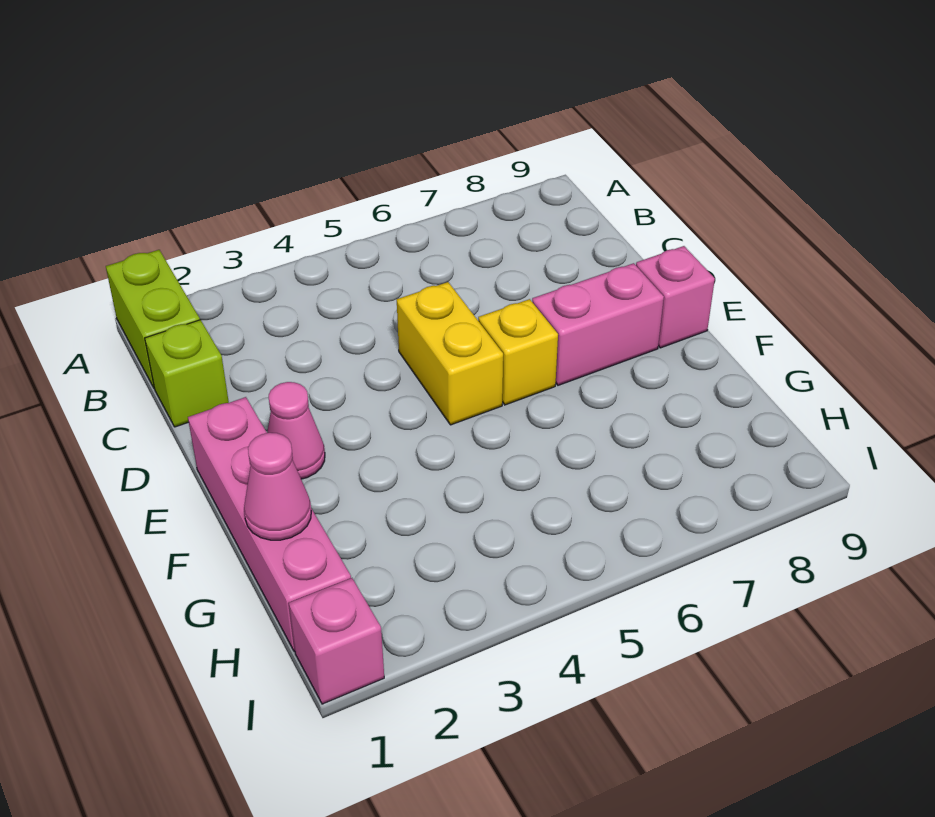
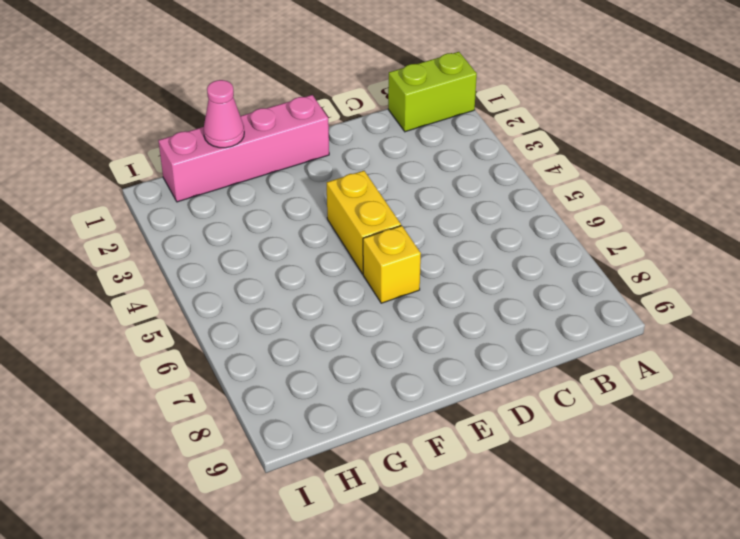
yellow 1x2 brick [327,171,401,274] -> yellow 1x2 brick turned to [397,282,503,425]
none -> lime 1x1 brick [145,320,229,427]
none -> pink 1x1 cone [267,382,325,479]

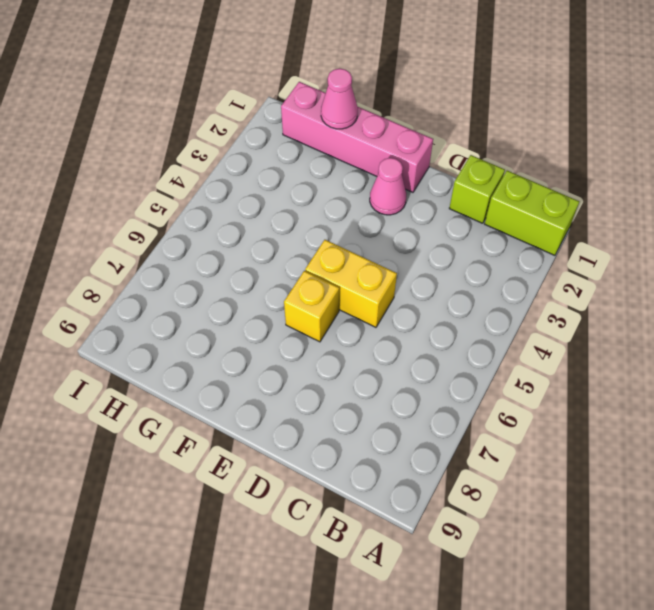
none -> pink 1x2 brick [532,263,664,385]
none -> pink 1x1 brick [636,246,715,348]

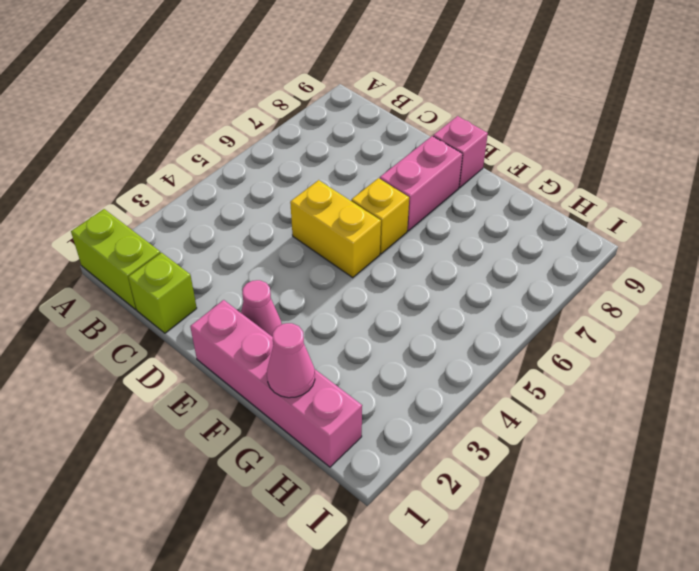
none -> pink 1x1 brick [289,578,384,704]

